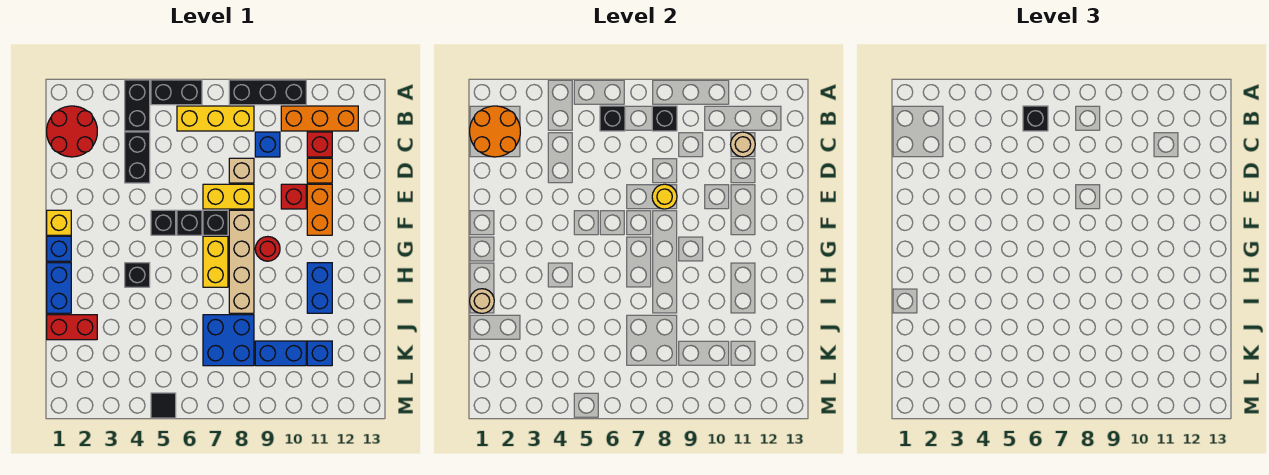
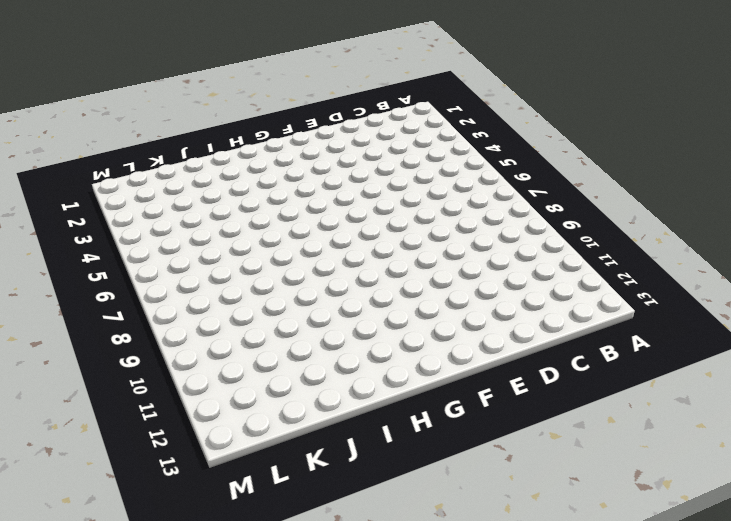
none -> black 1x2 brick [125,80,150,131]
none -> black 1x2 brick [151,80,202,105]
none -> black 1x3 brick [229,80,306,105]
none -> red 2x2 round brick [47,106,97,157]

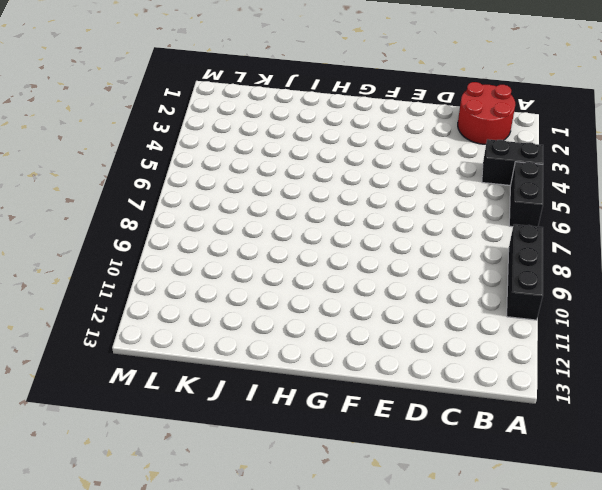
none -> yellow 1x3 brick [177,106,254,131]
none -> orange 1x3 brick [281,106,358,131]
none -> black 1x2 brick [125,132,150,183]
none -> blue 1x1 brick [255,132,280,157]

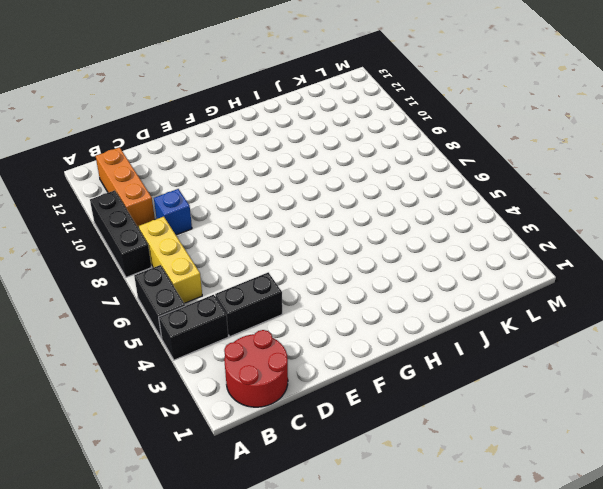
none -> red 1x1 brick [307,132,332,157]
none -> tan 1x1 brick [229,158,254,183]
none -> orange 1x1 brick [307,158,332,183]
none -> yellow 1x2 brick [203,184,254,209]

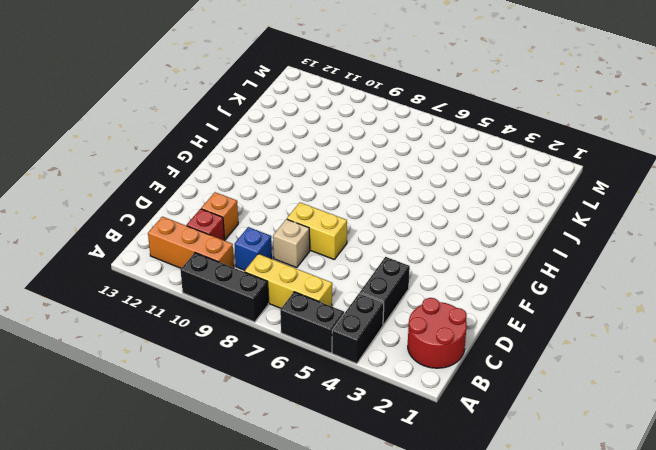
none -> red 1x1 brick [281,184,306,209]
none -> orange 1x2 brick [307,184,332,235]
none -> yellow 1x1 brick [47,210,71,235]
none -> black 1x1 brick [151,210,176,235]

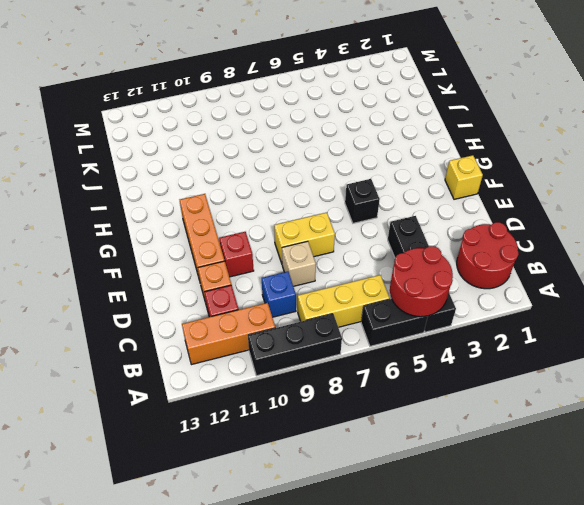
red 2x2 round brick [390,246,453,317] -> none
orange 1x3 brick [180,194,225,280] -> orange 1x2 brick [307,184,332,235]
none -> black 1x1 brick [177,210,202,235]
none -> black 1x1 brick [203,210,228,235]
none -> tan 1x4 brick [229,210,254,313]
none -> blue 1x1 brick [47,236,71,261]

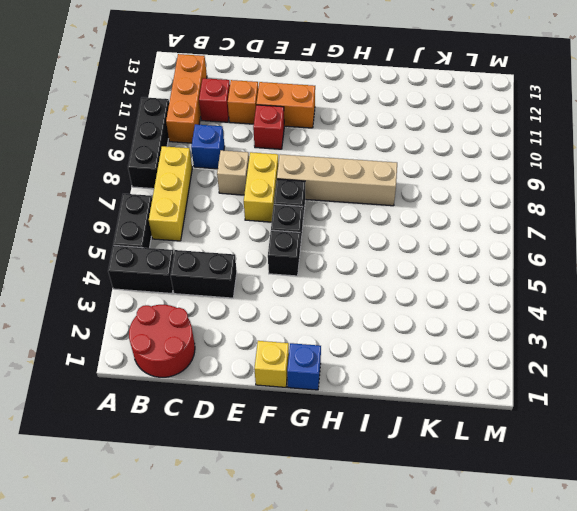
none -> yellow 1x2 brick [203,236,228,287]
none -> red 1x1 round brick [255,237,280,261]
none -> blue 1x2 brick [47,263,71,313]
none -> black 1x1 brick [125,263,150,287]

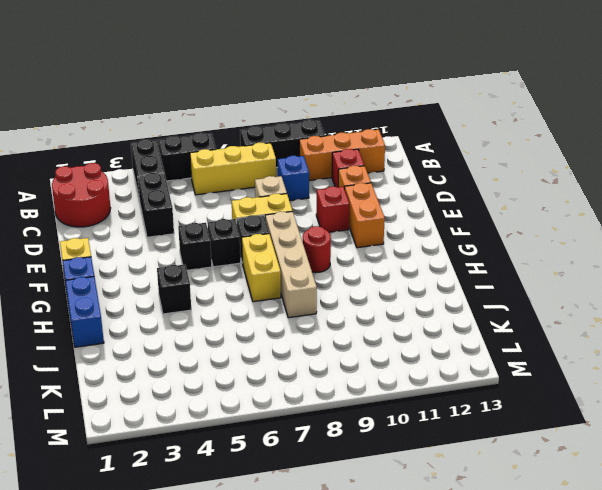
none -> blue 1x2 brick [307,263,332,313]
none -> red 1x2 brick [47,315,97,340]
none -> blue 2x2 brick [203,315,254,366]
none -> blue 1x2 brick [255,341,306,366]

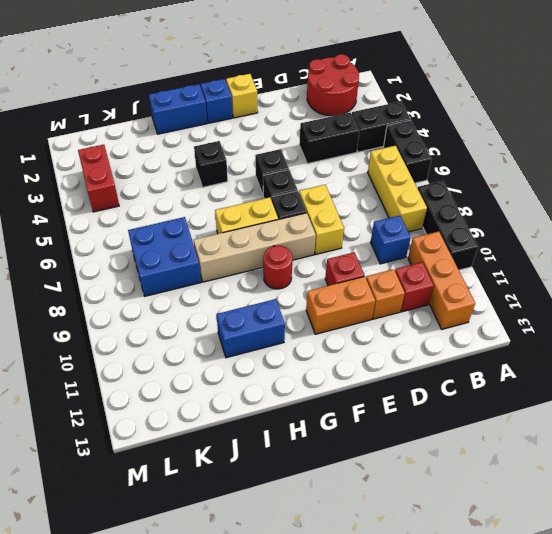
red 1x2 brick [78,145,119,212] -> red 1x2 brick moved to [47,315,97,340]
none -> tan 1x1 brick [229,158,254,183]
none -> blue 1x2 brick [255,341,306,366]
none -> blue 1x1 brick [307,341,332,366]
none -> black 1x1 tile [151,393,176,418]

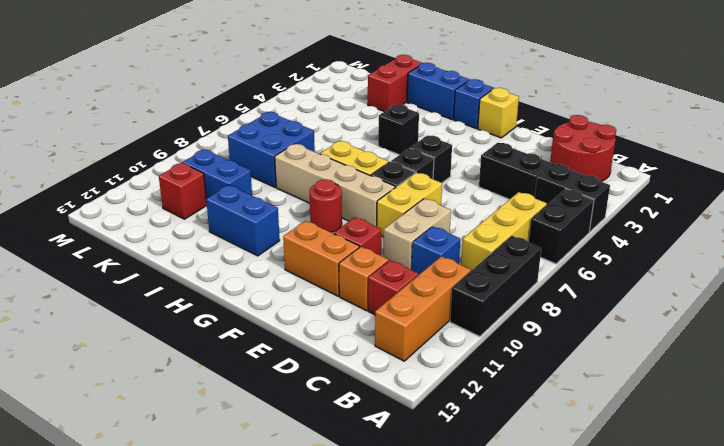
tan 1x2 brick [383,199,451,270] -> tan 1x1 brick [229,158,254,183]
blue 1x2 brick [183,149,252,199] -> blue 1x2 brick turned to [255,341,306,366]
red 1x1 brick [159,163,207,219] -> blue 1x1 brick [307,341,332,366]
none -> black 1x1 tile [151,393,176,418]
none -> orange 2x2 round brick [470,106,520,157]
none -> black 1x1 brick [600,106,625,131]
none -> black 1x1 brick [652,106,677,131]

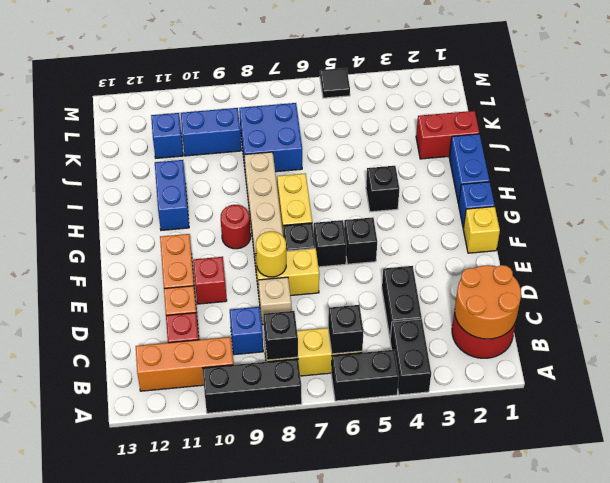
none -> tan 1x1 round brick [731,132,755,157]
none -> tan 1x1 round brick [470,289,494,313]
none -> black 1x1 brick [1023,106,1048,131]

